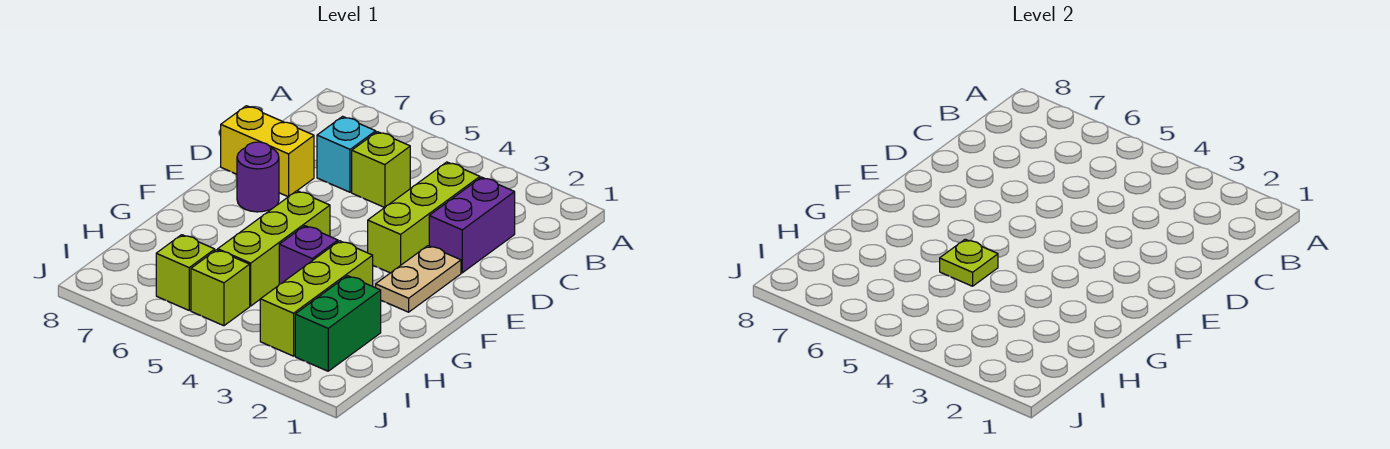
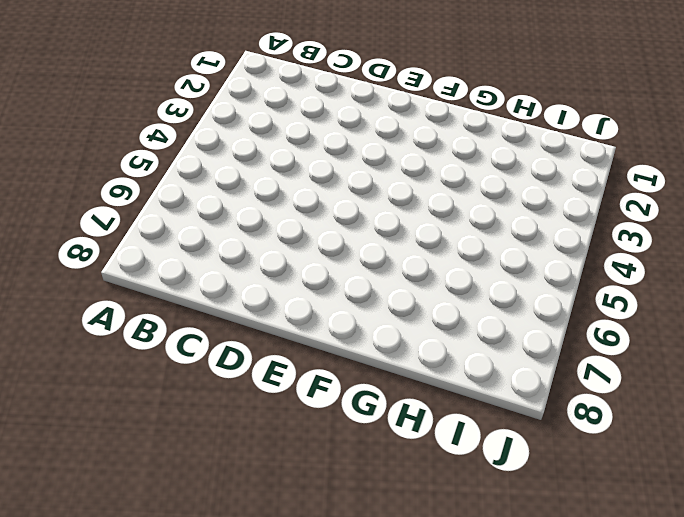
none -> purple 1x2 brick [429,177,515,273]
none -> lime 1x3 brick [367,162,480,273]
none -> lime 1x1 brick [352,132,410,208]

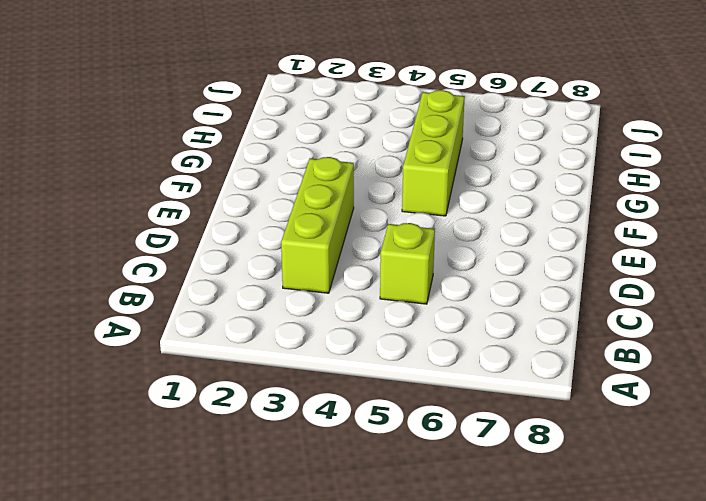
none -> purple 1x2 brick [429,177,515,273]
none -> cyan 1x1 brick [317,116,376,192]
none -> yellow 1x2 brick [221,106,314,197]

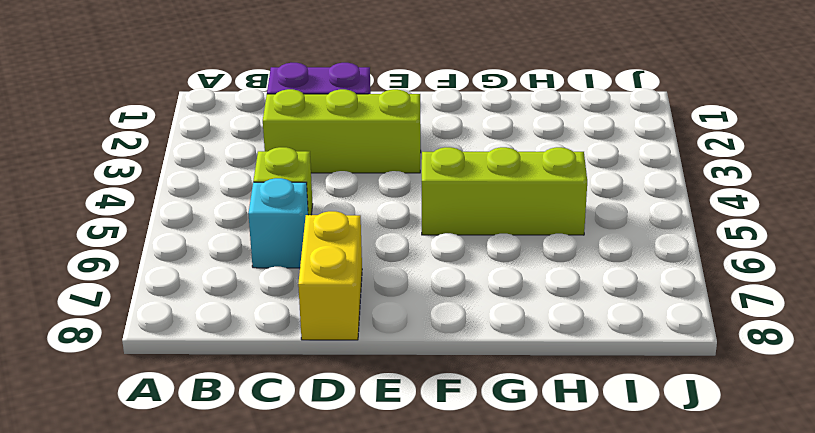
none -> tan 1x2 plate [376,246,461,312]
none -> purple 1x1 round brick [237,142,279,212]
none -> lime 1x3 brick [260,241,373,356]

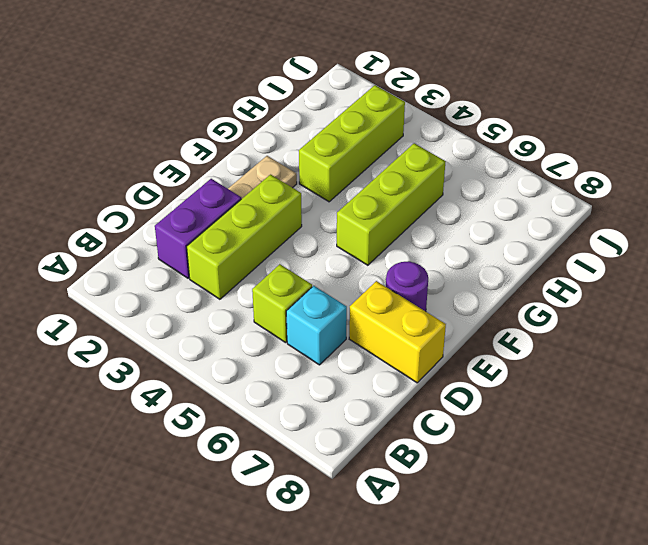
none -> purple 1x1 brick [279,226,338,284]
none -> green 1x2 brick [295,276,381,371]
none -> lime 1x1 brick [191,250,250,326]

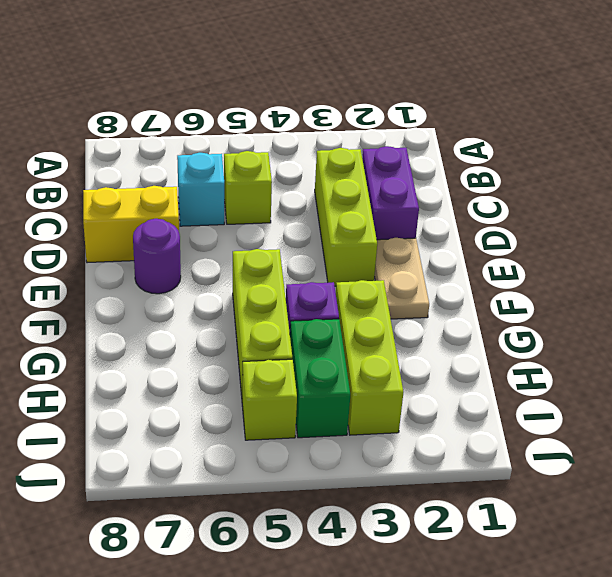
green 1x2 brick [290,319,350,438] -> green 1x2 brick moved to [295,276,381,371]
none -> lime 1x1 brick [156,235,215,310]
none -> lime 1x1 plate [940,239,998,286]

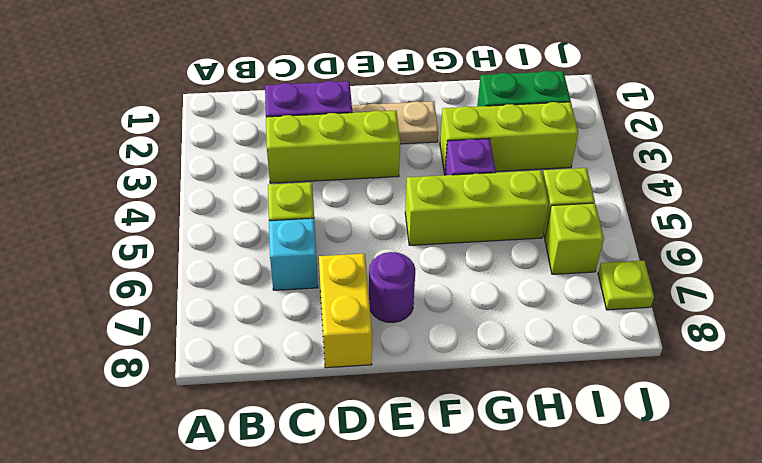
lime 1x1 plate [598,261,654,310] -> lime 1x1 plate moved to [940,239,998,286]

